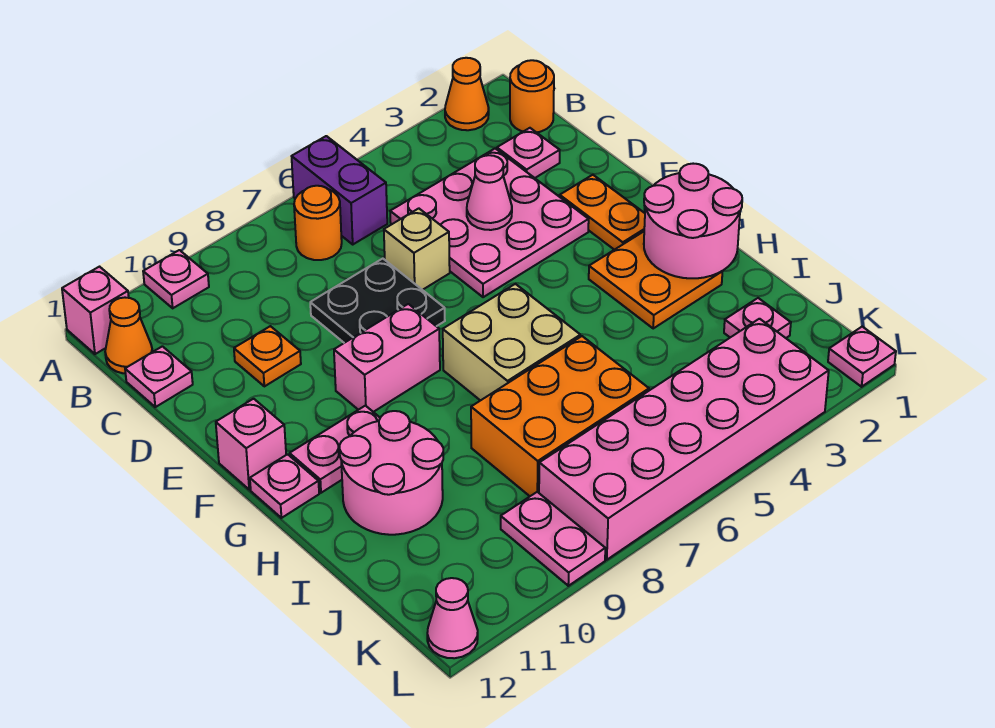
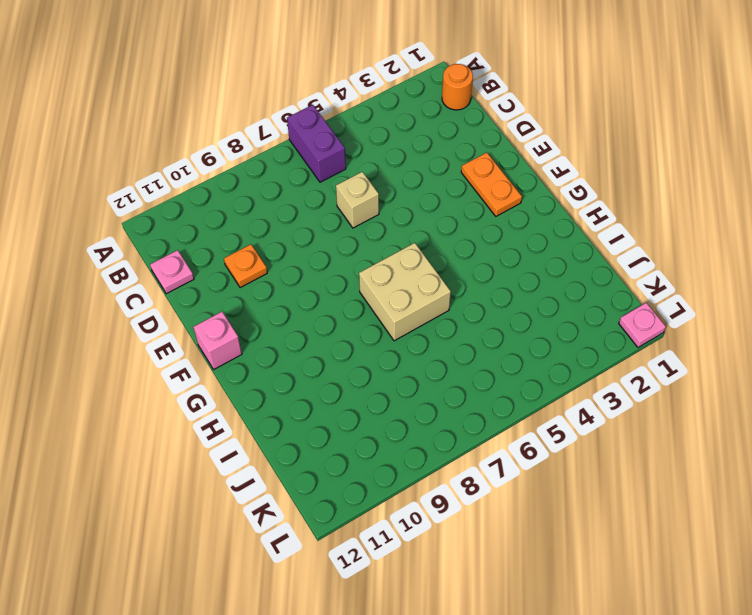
none -> orange 1x1 cone [445,58,489,130]
none -> pink 1x1 plate [143,250,209,308]
none -> pink 1x1 brick [62,267,129,354]

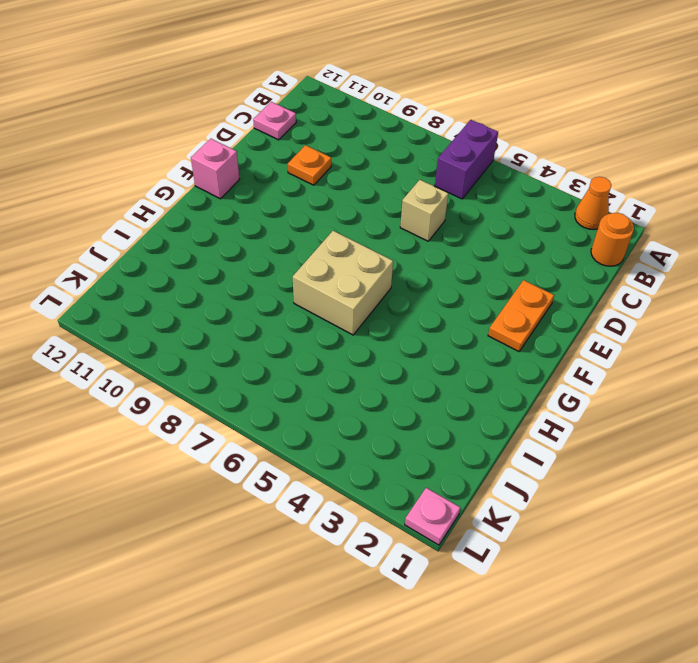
none -> pink 1x1 plate [143,250,209,308]
none -> pink 1x1 brick [62,267,129,354]
none -> orange 1x1 round brick [294,186,342,260]

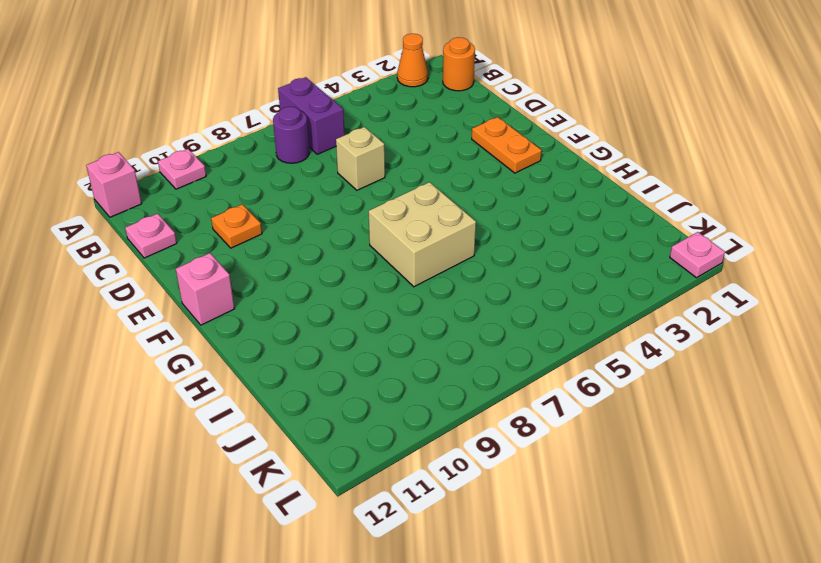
purple 1x1 round brick [273,107,309,163] -> orange 1x1 round brick [294,186,342,260]
none -> orange 1x1 cone [105,298,152,373]
none -> pink 1x1 plate [497,128,560,178]
none -> pink 3x3 plate [390,149,589,297]

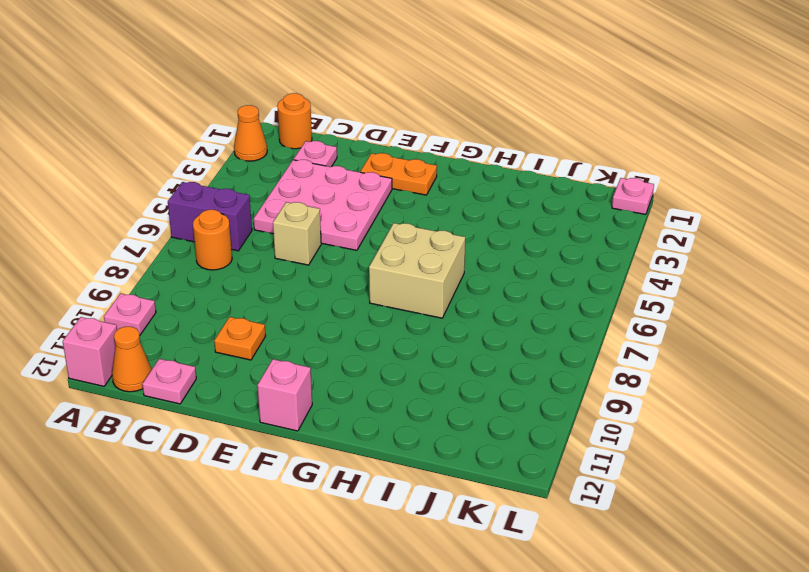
none -> black 2x2 plate [310,259,445,343]
none -> pink 1x2 brick [334,304,440,412]
none -> orange 2x2 plate [589,232,722,328]

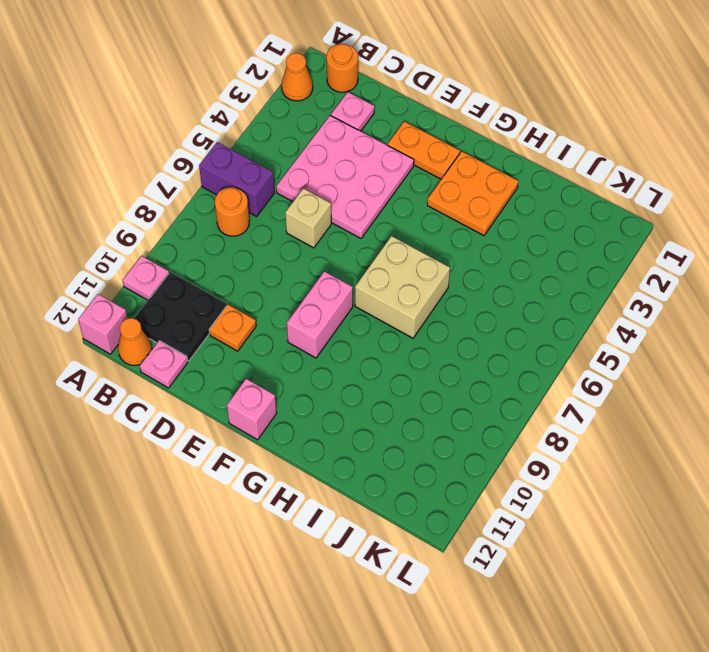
black 2x2 plate [134,272,227,361] -> black 2x2 plate moved to [310,259,445,343]
none -> pink 1x2 plate [290,406,380,493]
none -> pink 1x1 plate [250,454,319,518]
none -> pink 2x2 round brick [340,411,443,535]

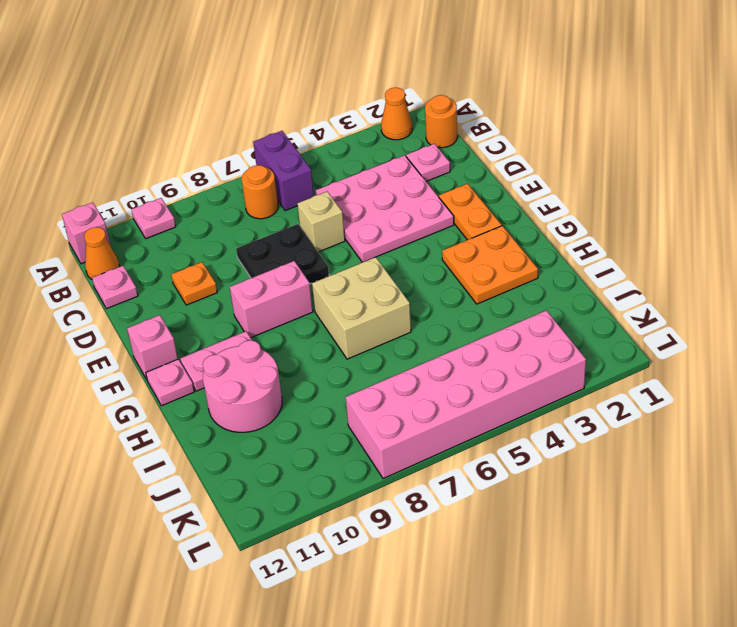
none -> orange 2x3 brick [471,336,649,496]
none -> pink 1x1 plate [724,298,791,338]
none -> pink 1x2 plate [501,492,605,586]

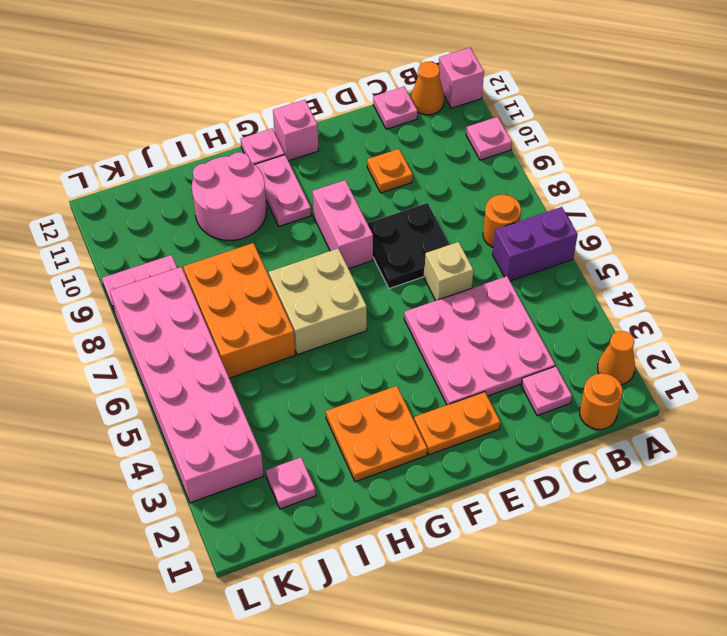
none -> pink 1x1 plate [828,327,896,387]
none -> pink 1x1 cone [427,578,478,658]
none -> pink 1x1 cone [467,155,512,230]

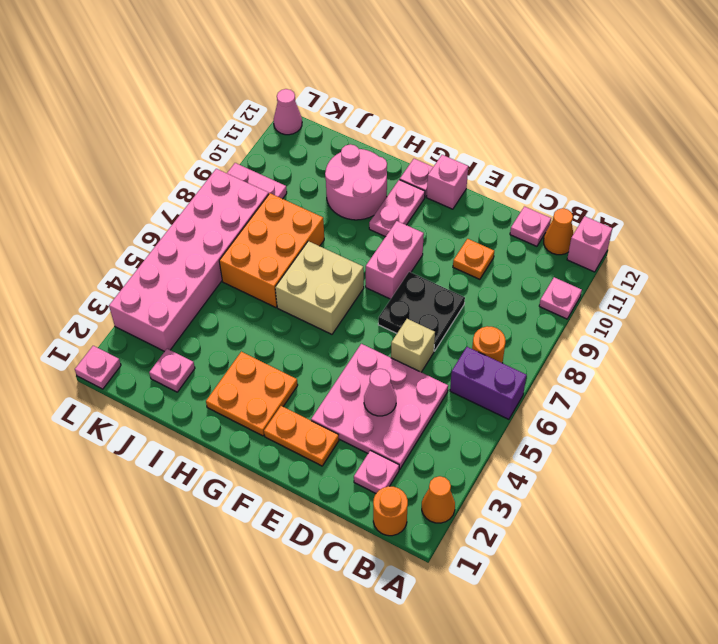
none -> pink 2x2 round brick [644,164,742,278]

